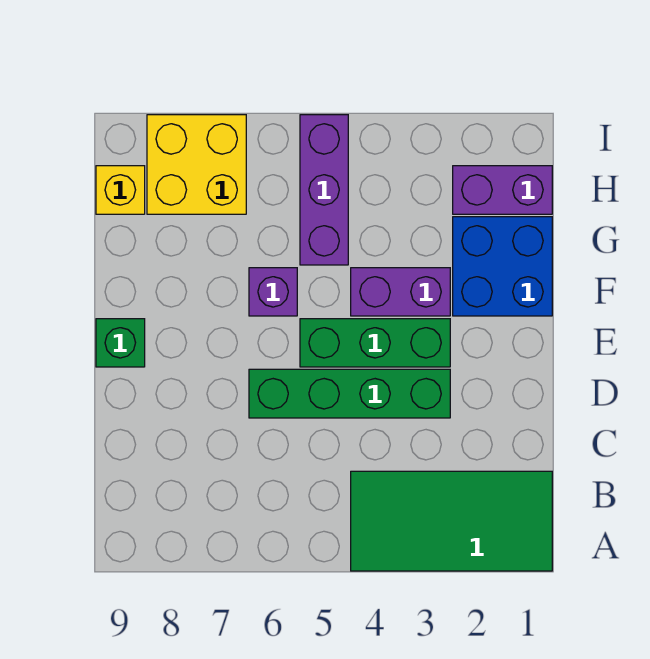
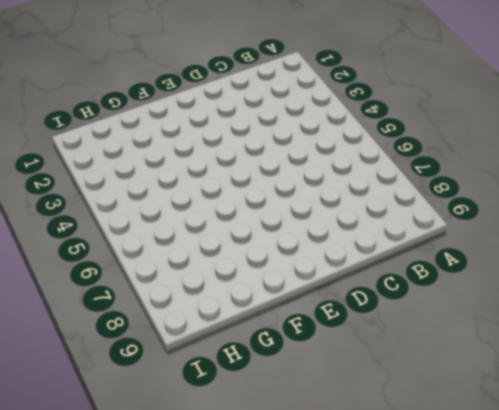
none -> green 2x4 tile [351,471,552,571]
none -> green 1x4 brick [249,369,450,418]

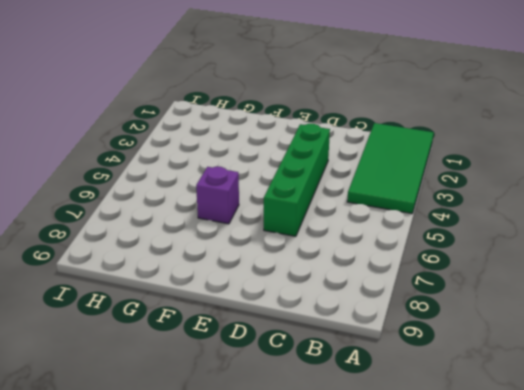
none -> green 1x3 brick [300,319,450,367]
none -> green 1x1 brick [96,319,145,367]

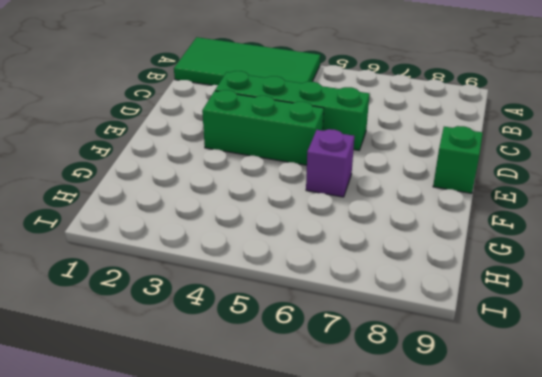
none -> blue 2x2 brick [453,217,552,316]
none -> purple 1x2 brick [351,268,450,316]

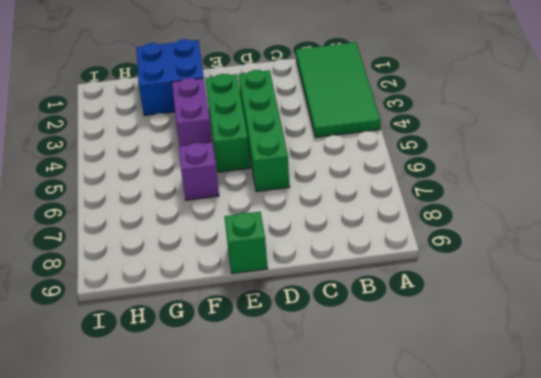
none -> purple 1x3 brick [300,115,348,265]
none -> purple 1x2 brick [453,166,552,214]

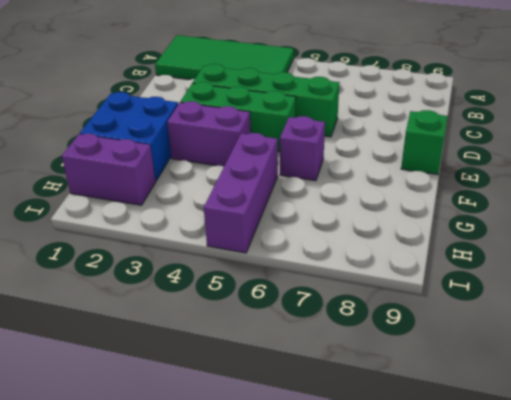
none -> yellow 2x2 brick [147,115,246,214]
none -> yellow 1x1 brick [96,166,145,214]

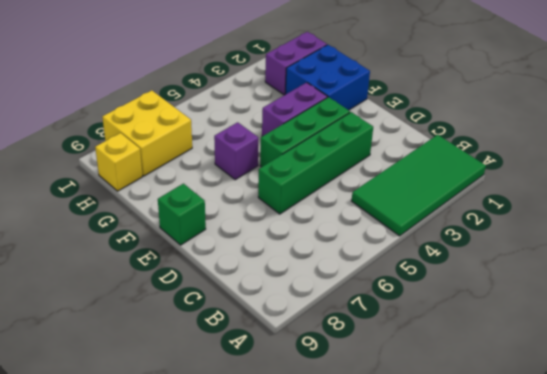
none -> purple 1x3 brick [300,115,348,265]

